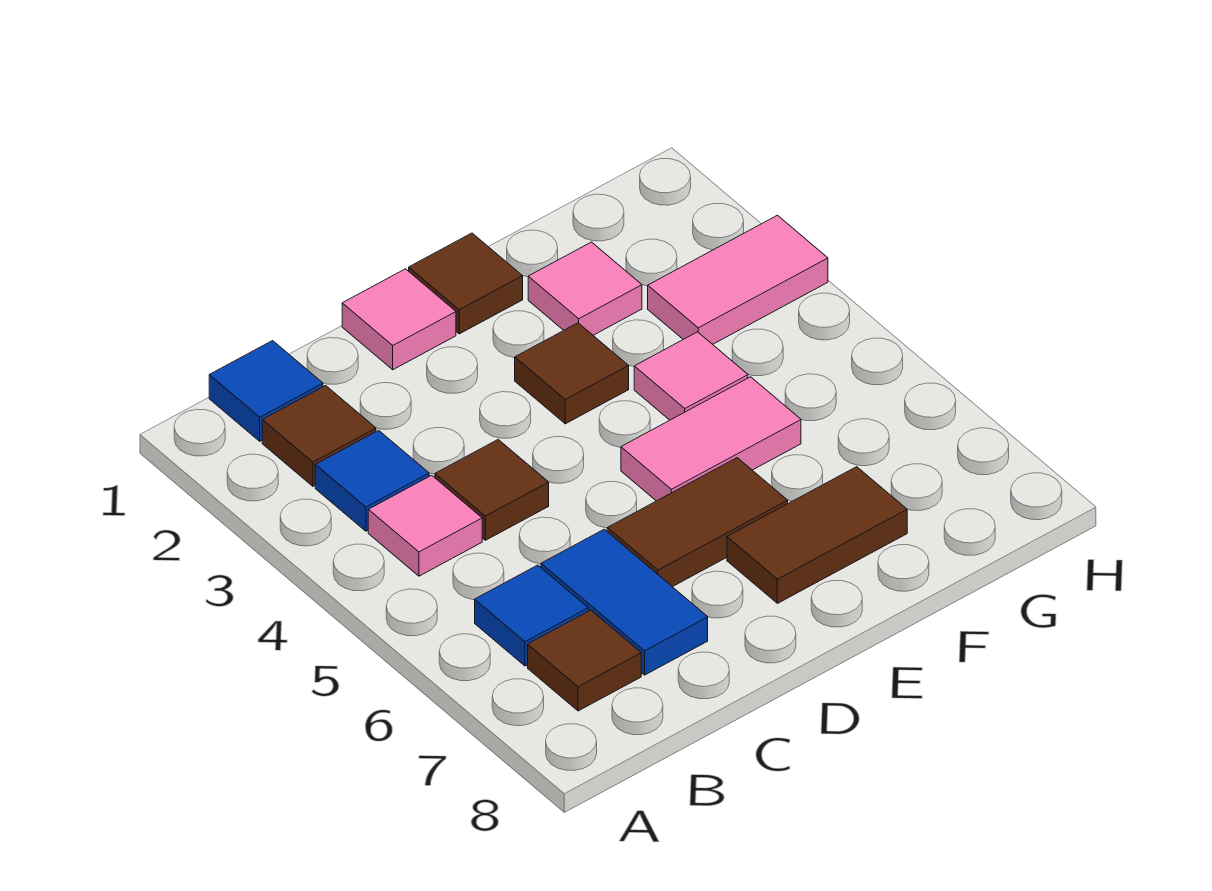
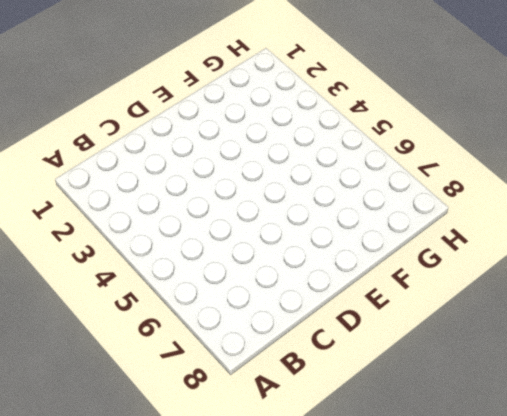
none -> blue 1x1 tile [209,341,323,441]
none -> brown 1x1 tile [262,386,376,486]
none -> blue 1x1 tile [315,430,429,531]

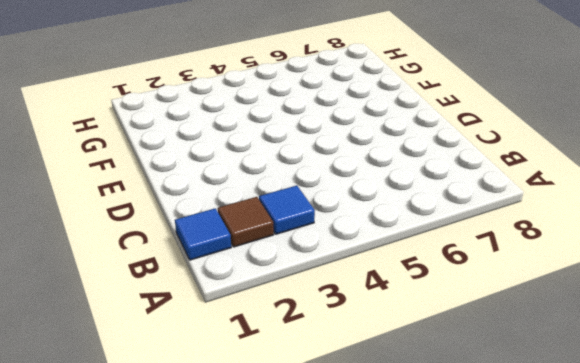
none -> pink 1x1 tile [368,475,482,576]
none -> blue 1x1 tile [475,565,588,666]
none -> brown 1x1 tile [528,610,641,711]

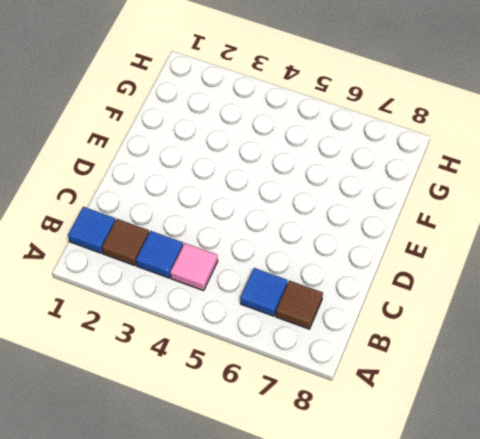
none -> brown 1x1 tile [435,440,549,540]
none -> blue 1x2 tile [541,529,708,675]
none -> pink 1x1 tile [342,269,456,370]

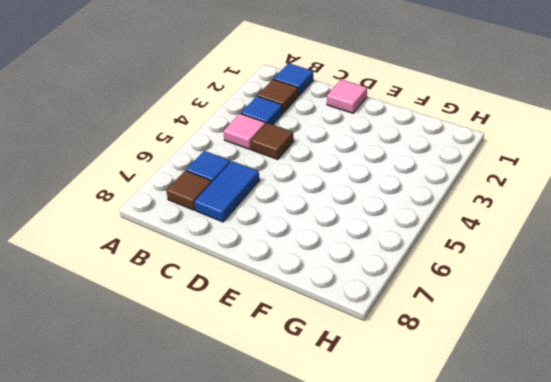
none -> brown 1x2 tile [607,458,788,587]
none -> brown 1x1 tile [409,233,523,334]
none -> brown 1x1 tile [515,323,629,424]

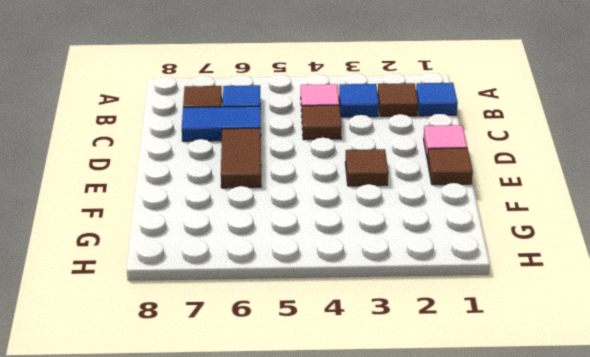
none -> pink 1x2 tile [621,377,801,501]
none -> brown 1x2 tile [727,467,907,603]
none -> pink 1x1 tile [528,242,642,335]

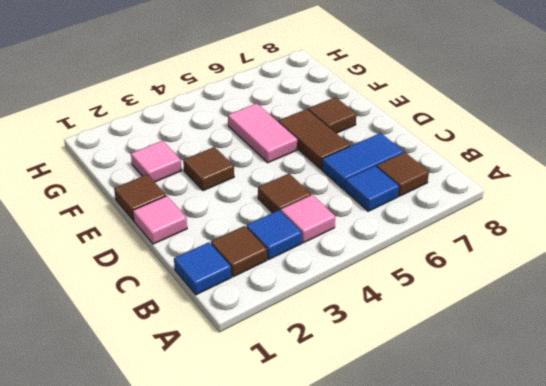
brown 1x1 tile [308,97,356,133] -> brown 1x2 tile [727,467,907,603]
none -> pink 1x1 tile [634,332,748,420]
none -> pink 1x2 tile [648,215,828,344]

